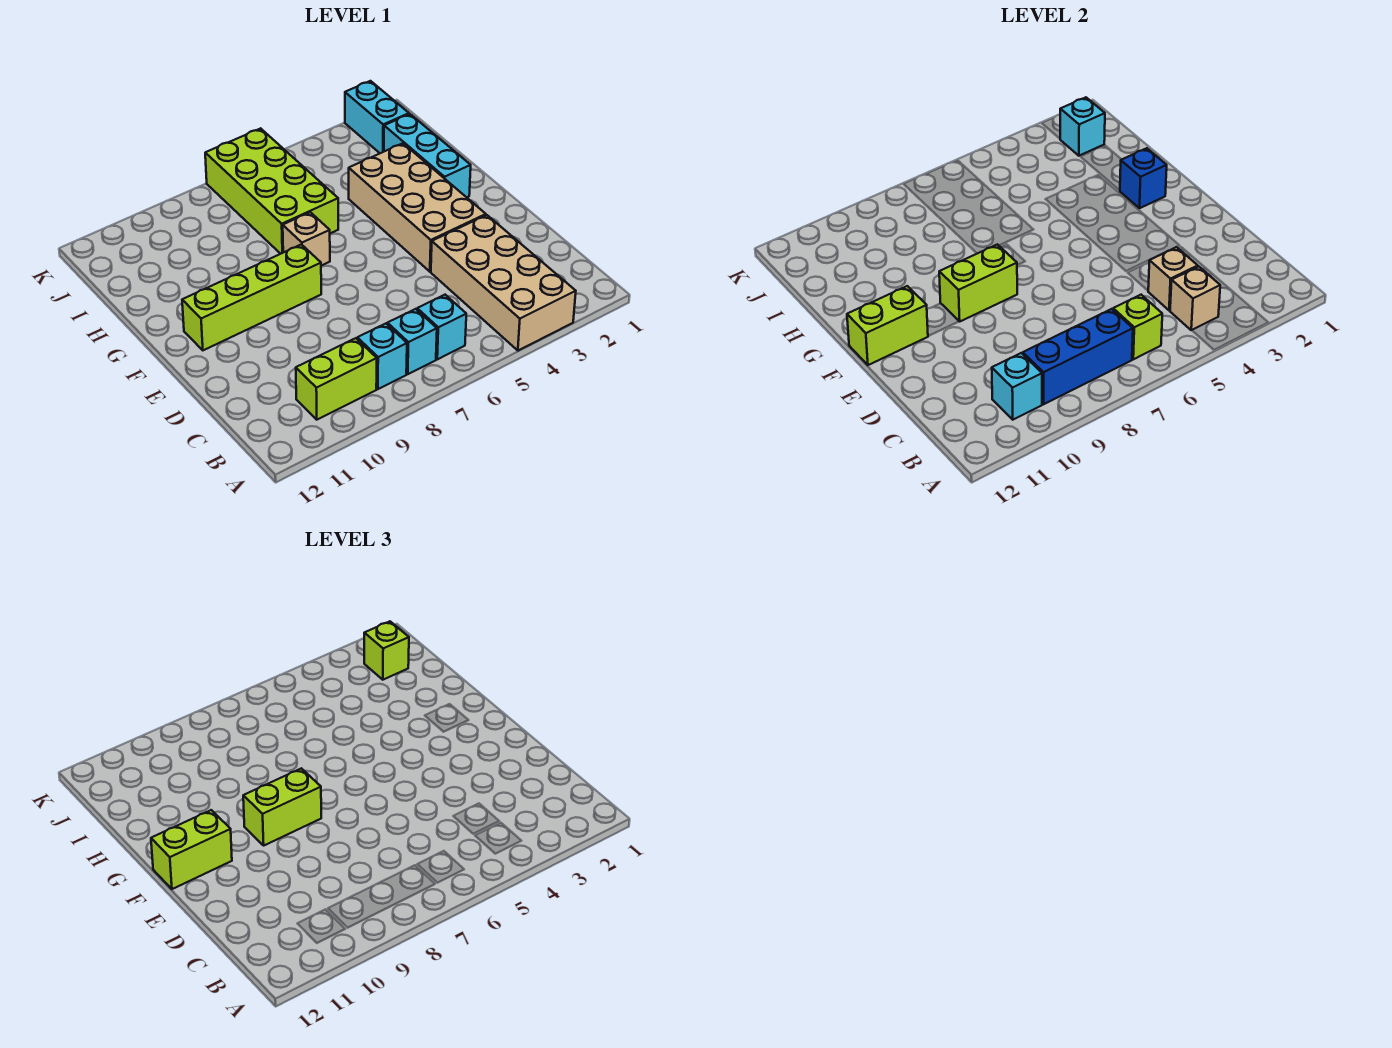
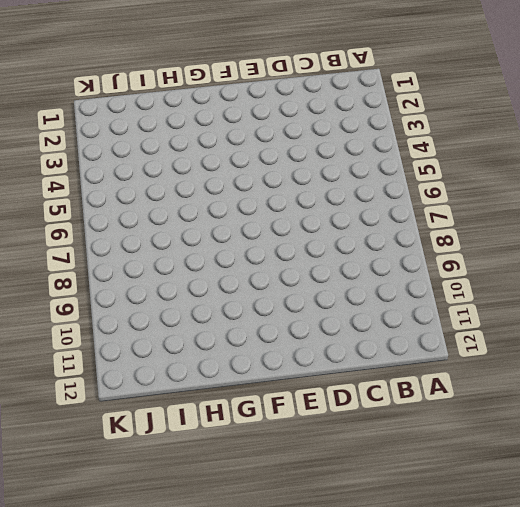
none -> tan 2x4 brick [431,215,576,351]
none -> cyan 1x1 brick [417,295,466,359]
none -> cyan 1x1 brick [387,309,437,374]

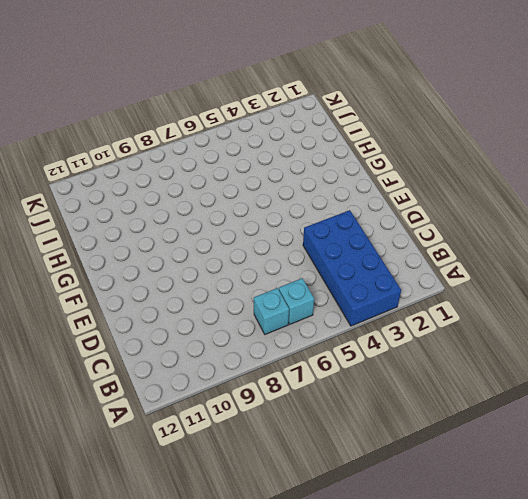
blue 2x4 brick [303,210,401,326] -> tan 2x4 brick [431,215,576,351]
none -> cyan 1x1 brick [357,324,407,389]
none -> lime 1x2 brick [296,338,377,420]
none -> tan 2x4 brick [349,143,486,272]

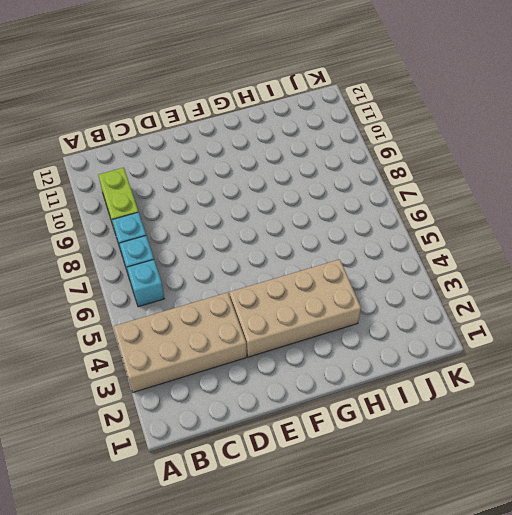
none -> lime 1x4 brick [182,244,321,350]
none -> cyan 1x3 brick [384,114,471,197]
none -> tan 1x1 brick [283,212,330,266]

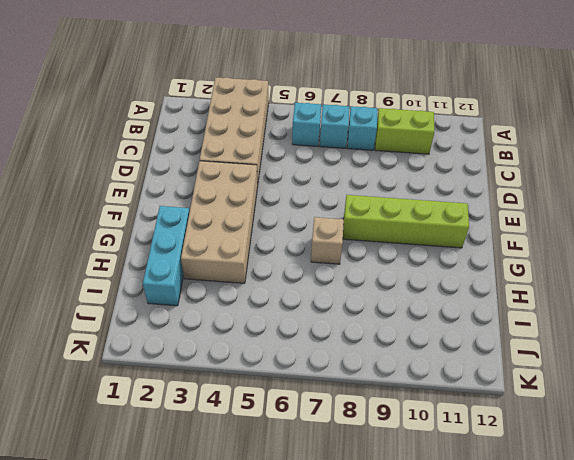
none -> lime 2x4 brick [205,128,338,254]
none -> cyan 1x2 brick [345,81,409,153]
none -> tan 1x1 brick [1170,267,1220,330]

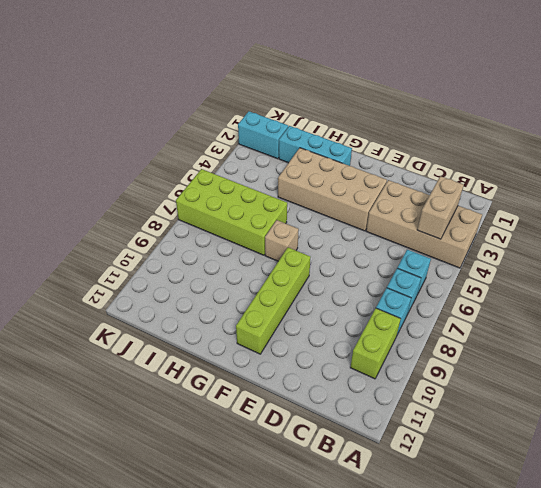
tan 1x2 brick [417,176,464,239] -> tan 1x1 brick [1170,267,1220,330]
none -> lime 1x1 brick [1113,295,1162,359]
none -> blue 1x3 brick [1023,309,1133,404]
none -> cyan 1x1 brick [992,353,1042,420]

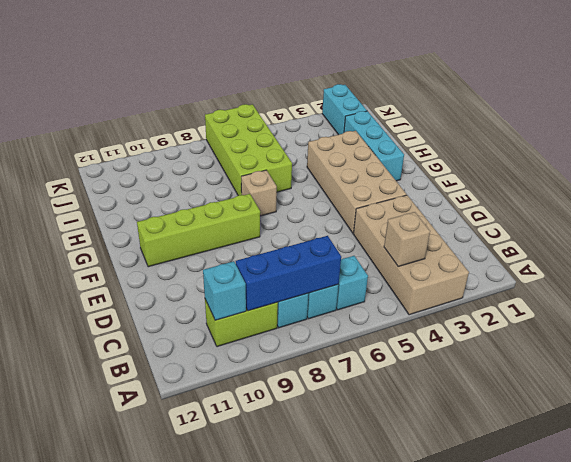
none -> lime 1x1 brick [1113,295,1162,359]
none -> tan 1x1 brick [1148,247,1198,310]
none -> lime 1x2 brick [939,244,1017,322]

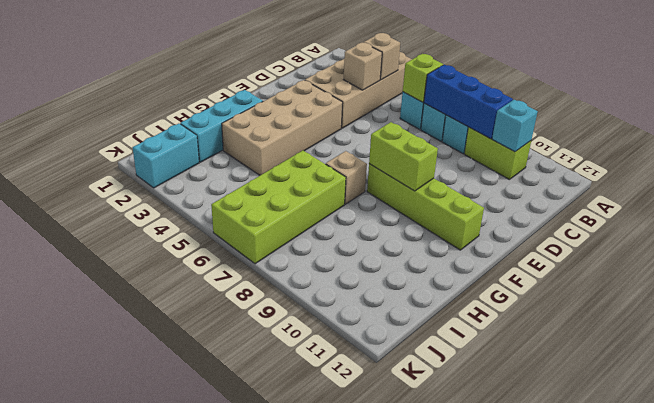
none -> lime 1x2 brick [847,286,928,365]
none -> blue 1x1 brick [1120,148,1167,208]
none -> cyan 1x1 brick [1060,97,1105,156]

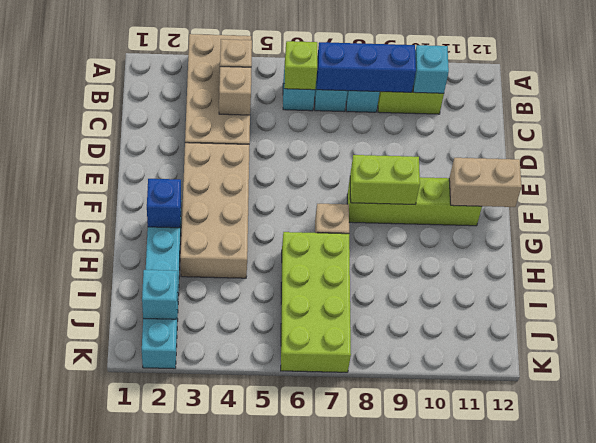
tan 1x2 brick [449,158,522,207] -> lime 1x2 brick [847,286,928,365]
none -> lime 1x2 brick [243,768,321,845]
none -> lime 1x2 brick [151,810,232,889]
none -> lime 1x1 brick [364,621,409,680]

